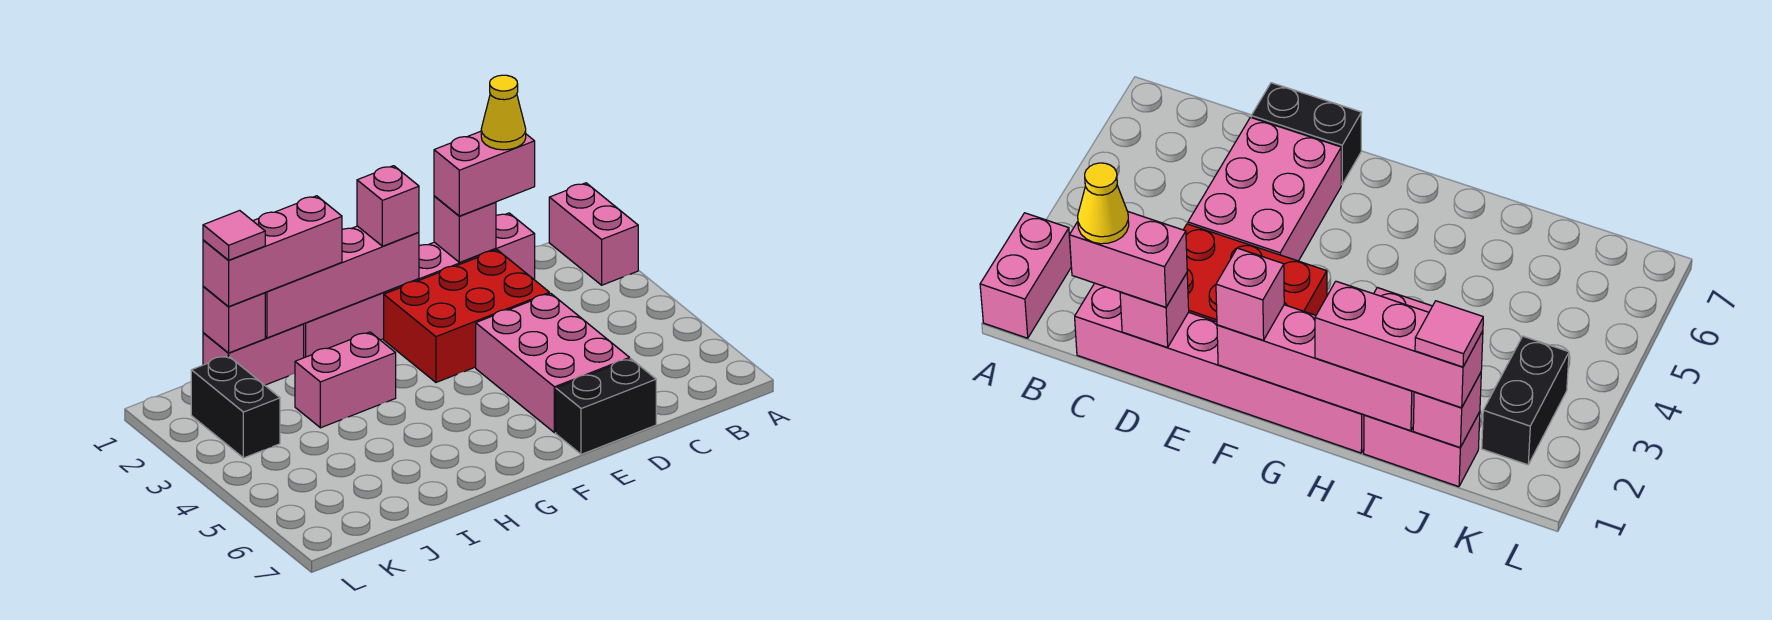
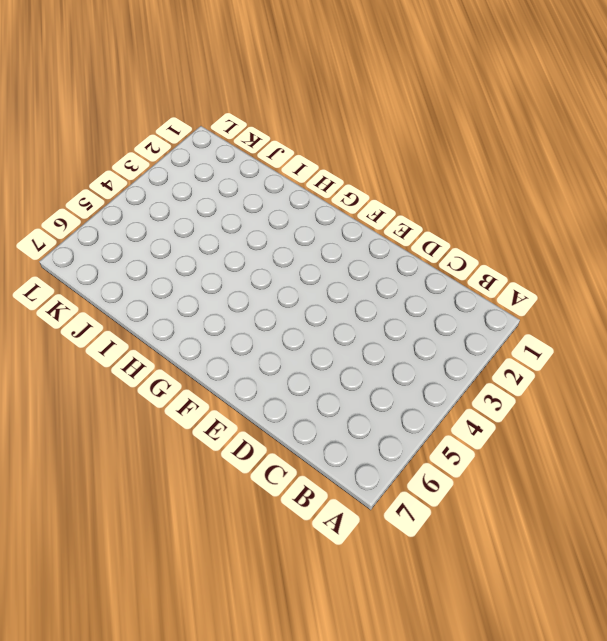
none -> pink 1x2 brick [549,183,638,285]
none -> pink 1x6 brick [304,213,535,358]
none -> red 2x3 brick [384,250,549,382]

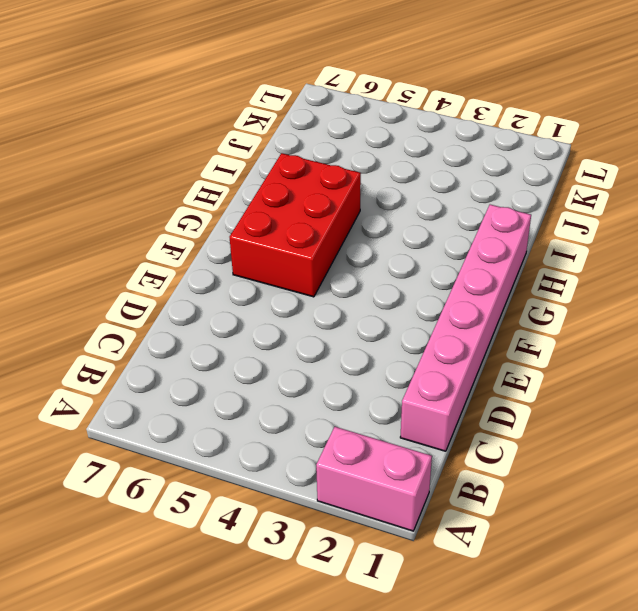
red 2x3 brick [230,153,361,297] -> red 2x3 brick moved to [384,250,549,382]
none -> pink 2x3 brick [476,293,630,433]
none -> black 1x2 brick [556,359,656,454]
none -> pink 1x2 brick [295,332,396,428]

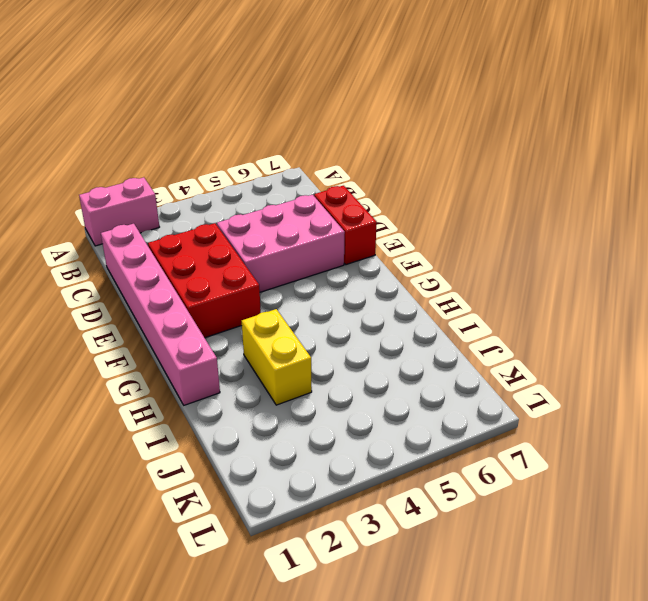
red 1x2 brick [314,186,377,265] -> black 1x2 brick [556,359,656,454]
yellow 1x2 brick [242,309,312,405] -> pink 1x2 brick [295,332,396,428]
none -> pink 1x2 brick [203,324,304,385]
none -> black 1x2 brick [191,356,280,458]
none -> pink 1x1 brick [434,196,496,262]

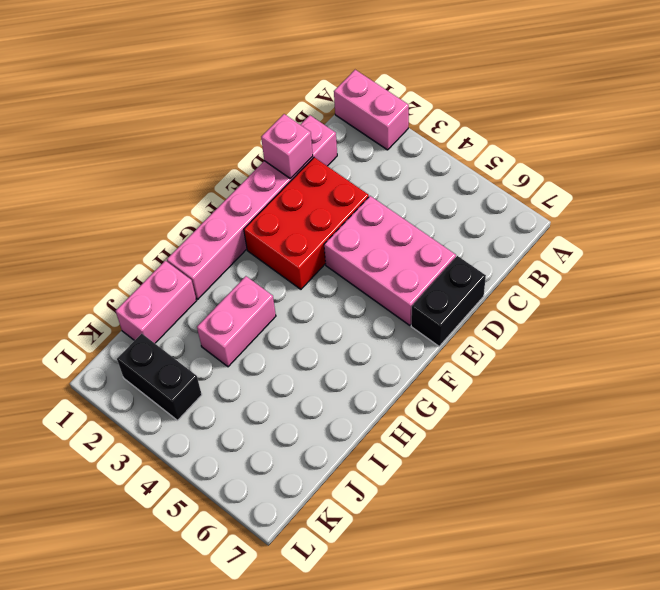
none -> pink 1x4 brick [265,226,419,338]
none -> pink 1x1 brick [203,286,265,353]
none -> pink 1x2 brick [434,131,535,216]

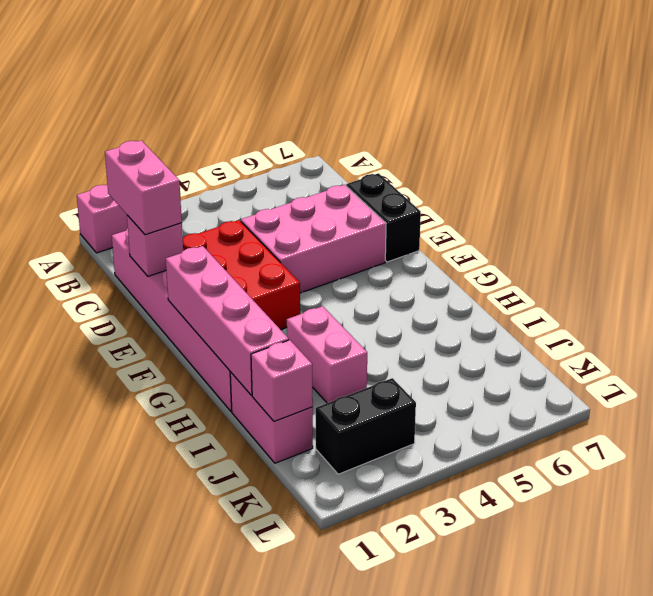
none -> pink 1x1 brick [357,166,419,246]
none -> pink 1x3 brick [203,196,342,306]
none -> yellow 1x1 cone [481,75,526,150]

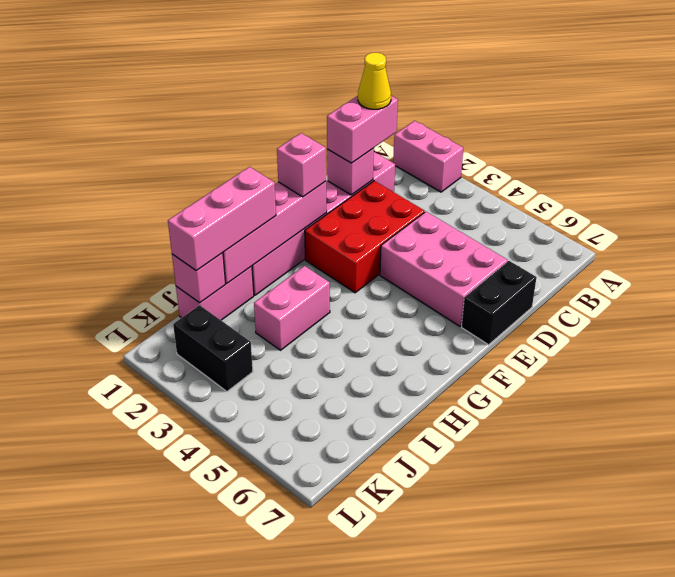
none -> pink 1x1 tile [203,210,265,260]

